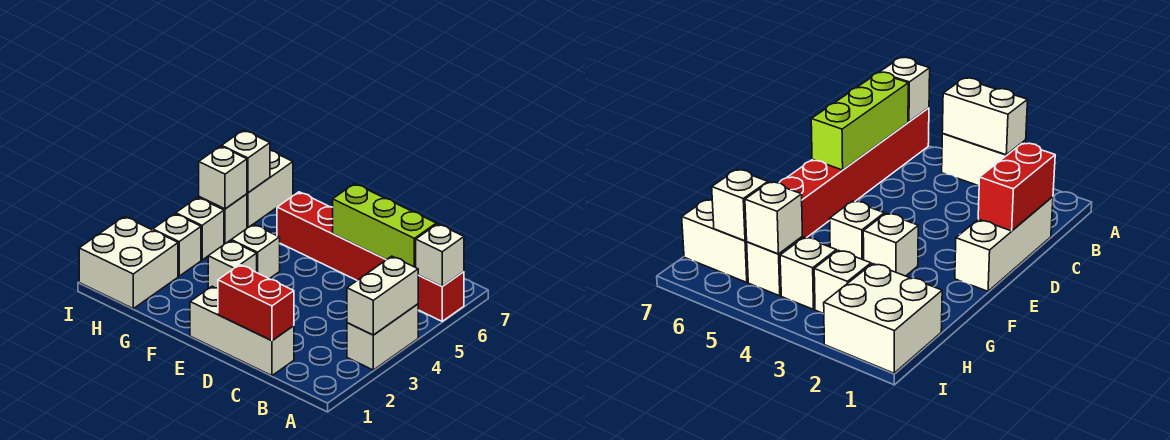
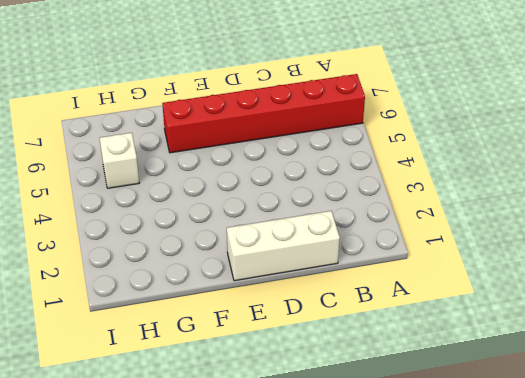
none -> white 1x2 brick [347,304,418,370]
none -> white 1x1 brick [208,240,257,289]
none -> white 1x1 brick [231,224,280,279]

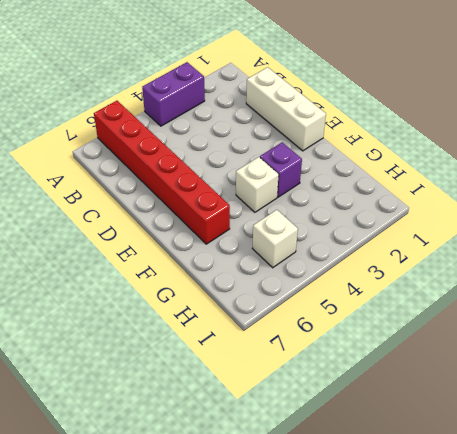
purple 1x2 brick [142,62,205,126] -> white 1x2 brick [347,304,418,370]
purple 1x1 brick [260,142,302,197] -> white 1x1 brick [208,240,257,289]
none -> white 2x2 brick [79,217,178,309]
none -> white 1x1 brick [153,214,201,276]
none -> white 1x1 brick [176,197,224,260]

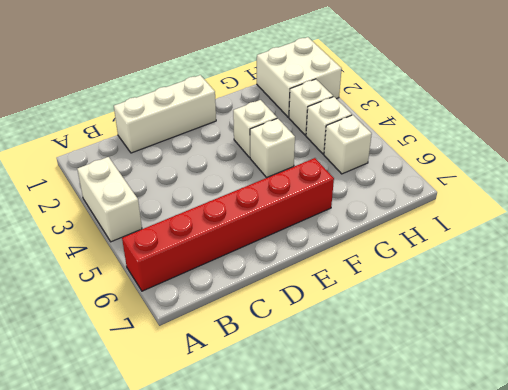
none -> white 1x2 brick [247,150,293,228]
none -> white 1x2 brick [347,256,418,335]
none -> white 1x1 brick [416,224,464,286]

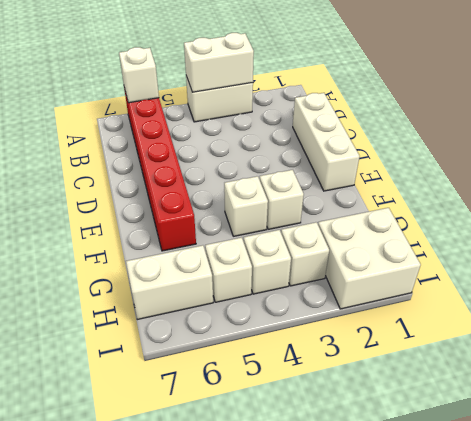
none -> lime 1x3 brick [333,184,436,267]
none -> red 1x2 brick [218,265,294,341]
none -> white 1x1 brick [199,146,247,209]

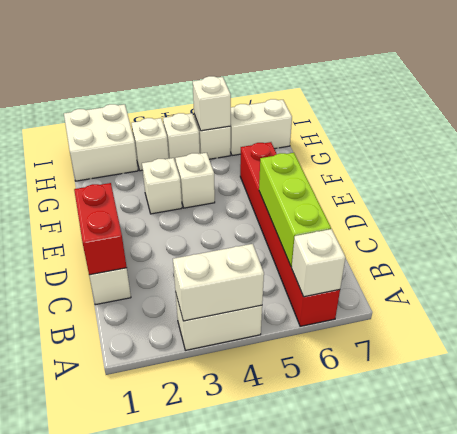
none -> white 1x1 brick [222,130,270,193]

